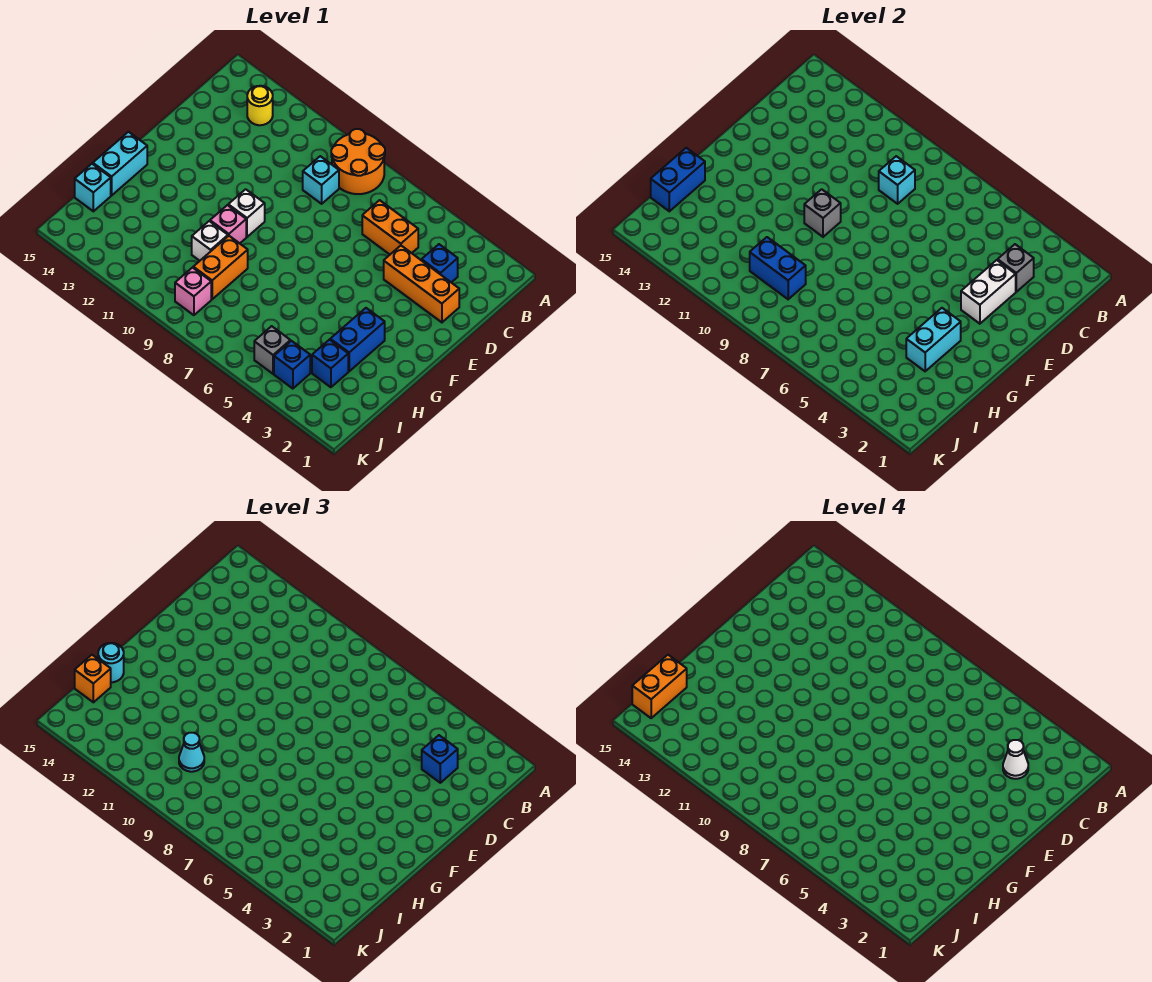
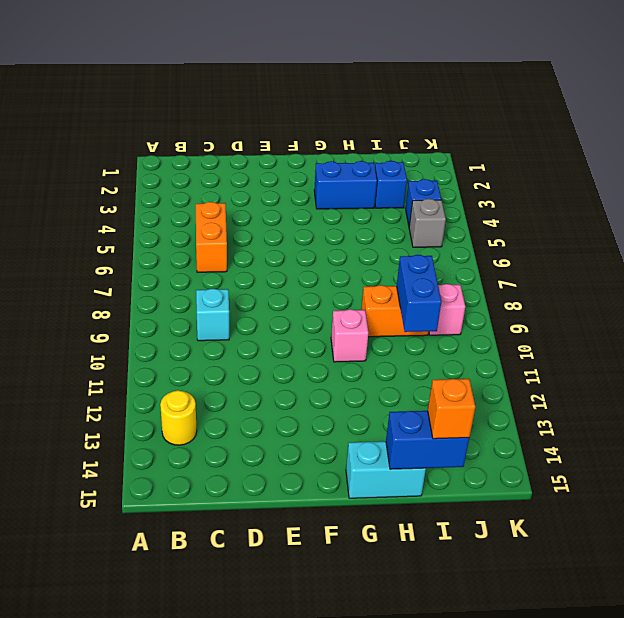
none -> orange 2x2 round brick [331,129,385,194]
none -> blue 1x1 brick [422,244,458,282]
none -> orange 1x3 brick [384,246,459,322]
none -> white 1x1 brick [228,189,265,237]

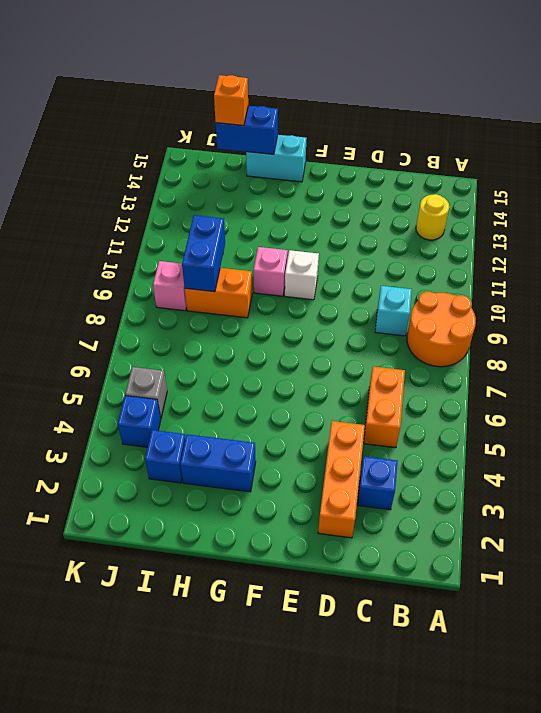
none -> white 1x1 brick [192,221,228,261]
none -> cyan 1x1 brick [75,164,111,211]
none -> grey 1x1 brick [998,244,1034,292]
none -> cyan 1x1 brick [879,156,915,204]

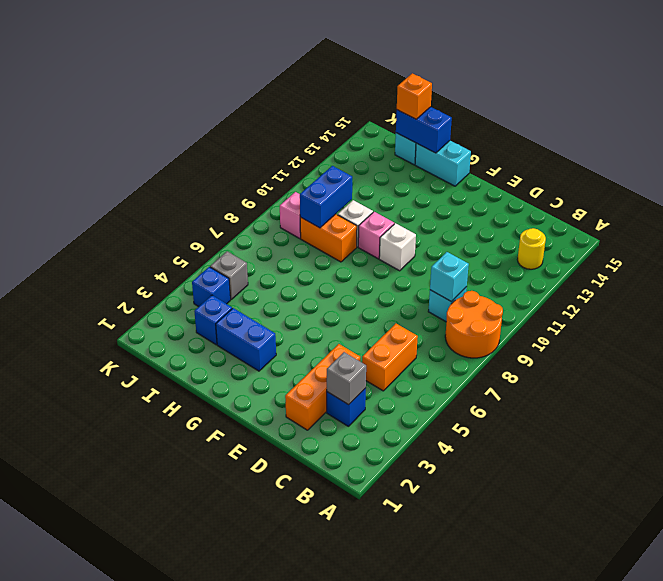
none -> white 1x2 brick [961,260,1016,324]
none -> grey 1x1 brick [804,189,841,237]
none -> cyan 1x2 brick [906,308,961,371]
none -> blue 1x1 brick [422,735,458,783]

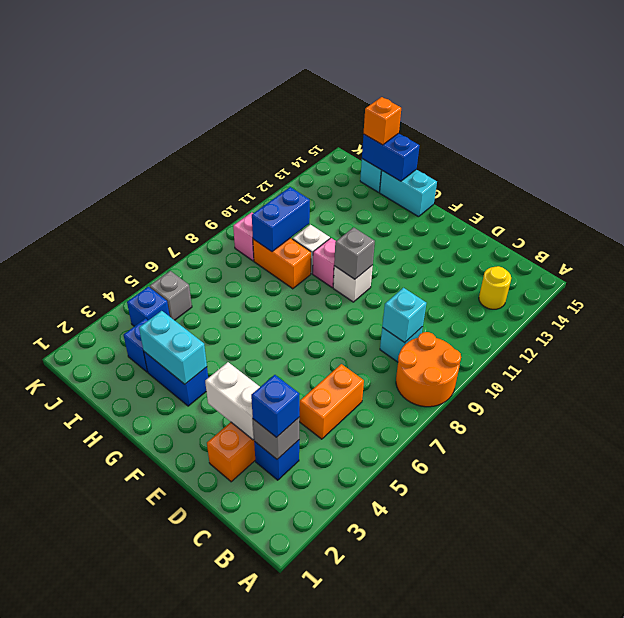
none -> cyan 1x1 round brick [98,643,124,682]
none -> cyan 1x1 cone [179,733,204,772]
none -> white 1x1 cone [1003,740,1028,779]
none -> orange 1x2 brick [632,655,687,718]

